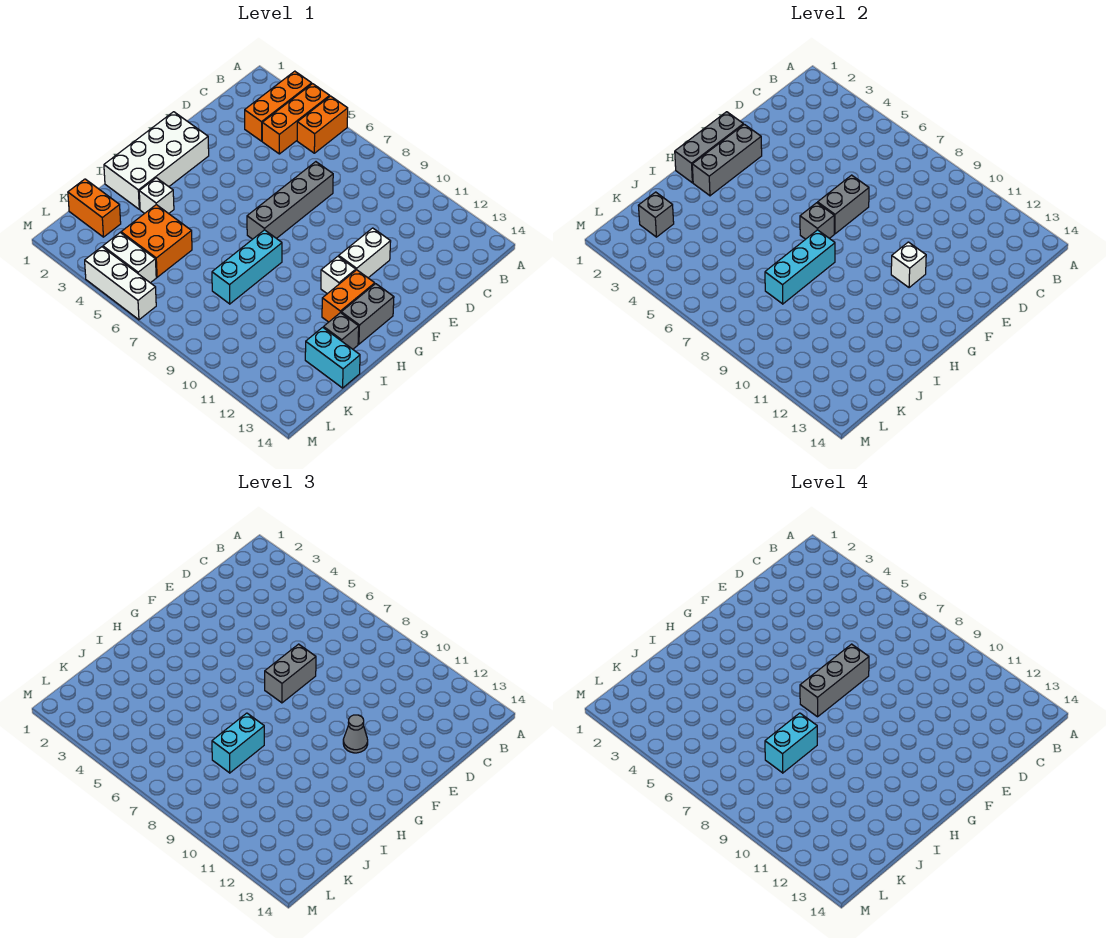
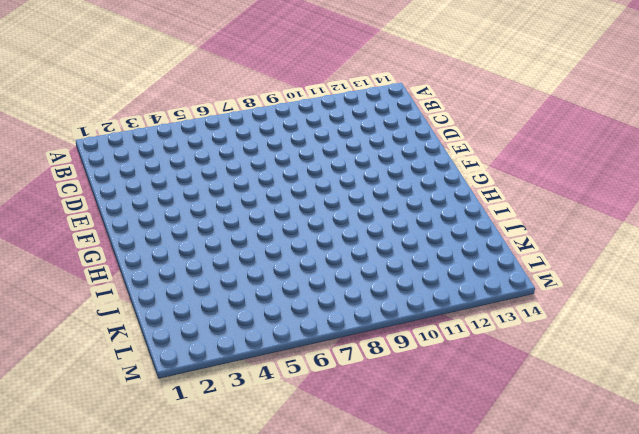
none -> orange 1x3 brick [245,71,312,141]
none -> orange 1x3 brick [262,84,330,154]
none -> orange 1x2 brick [297,96,348,153]

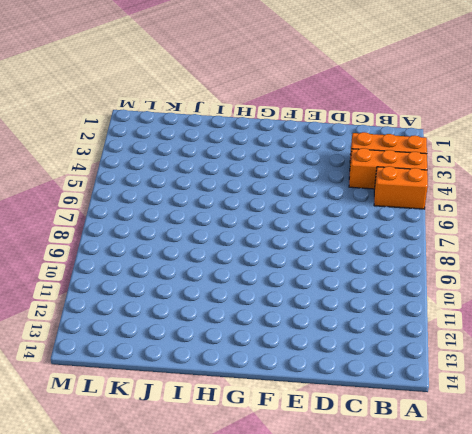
none -> grey 1x4 brick [247,162,333,239]
none -> white 1x2 brick [339,228,391,278]
none -> white 2x4 brick [104,112,209,209]

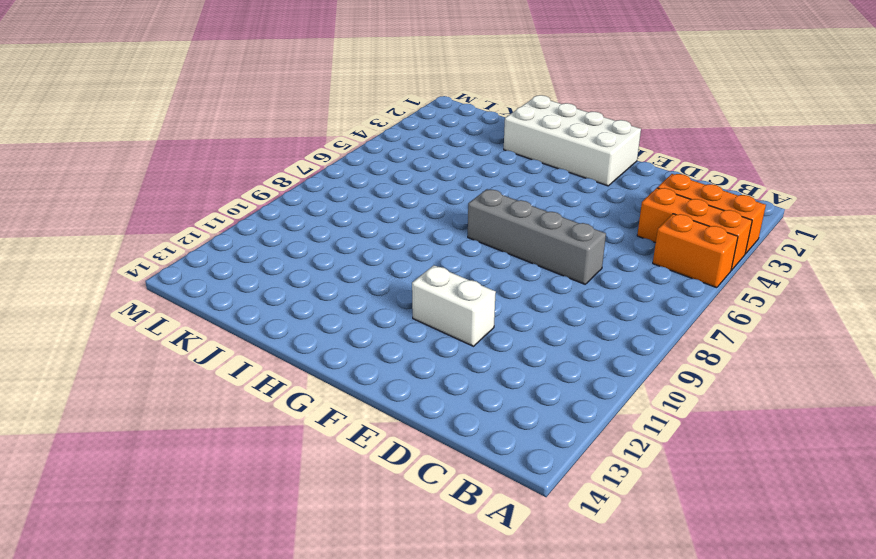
none -> white 1x1 brick [321,256,356,294]
none -> orange 1x2 brick [322,270,375,322]
none -> grey 1x2 brick [341,284,394,344]

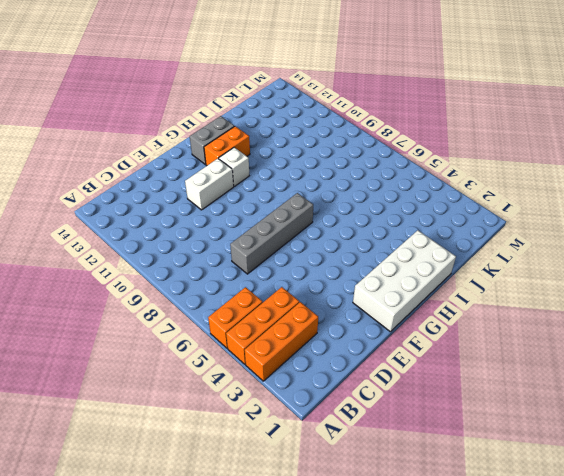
none -> cyan 1x3 brick [212,230,282,304]
none -> white 1x1 brick [139,178,174,214]
none -> grey 1x1 brick [324,313,359,349]

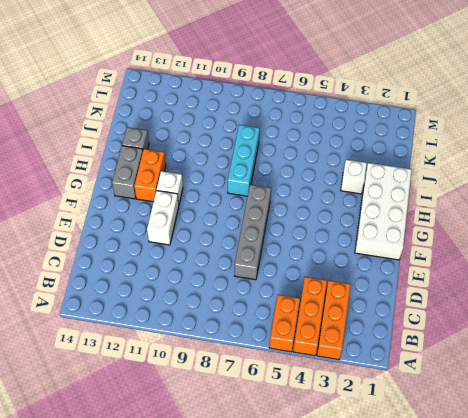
none -> orange 2x2 brick [121,205,192,277]
none -> cyan 1x2 brick [305,327,360,388]
none -> orange 1x2 brick [68,179,121,237]

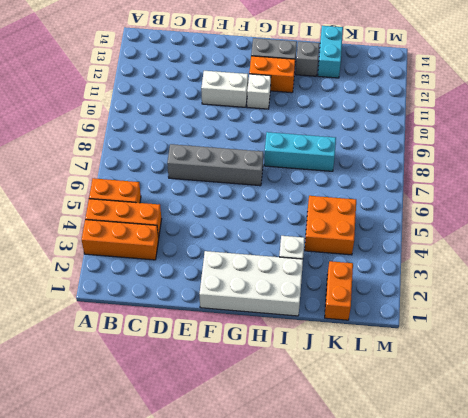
none -> white 1x2 brick [103,233,156,283]
none -> white 1x3 brick [85,247,156,320]
none -> grey 1x2 brick [818,175,869,234]

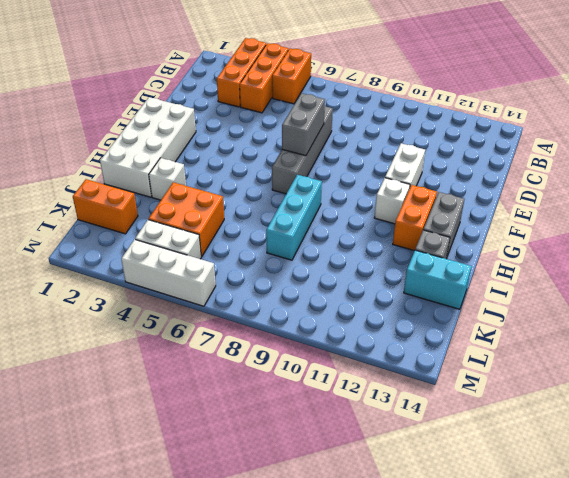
none -> grey 1x3 brick [675,112,743,183]
none -> grey 1x3 brick [692,124,762,196]
none -> white 1x1 brick [891,242,926,288]

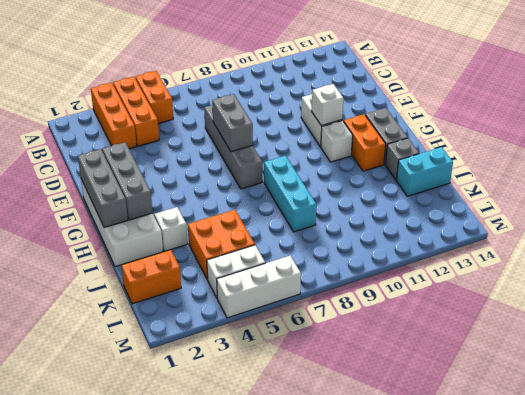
none -> grey 1x1 brick [800,203,834,239]
none -> cyan 1x3 brick [765,230,835,304]
none -> grey 1x1 brick [638,192,674,237]

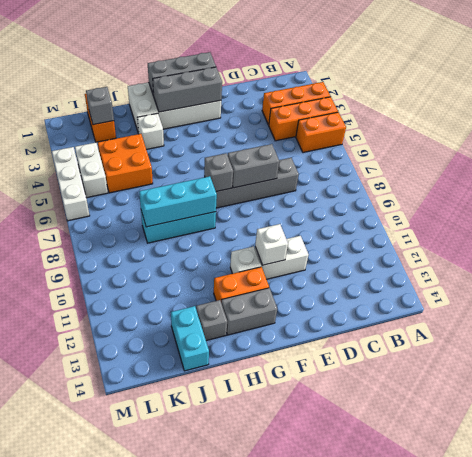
none -> grey 1x2 brick [265,644,316,703]
none -> grey 1x1 cone [343,715,368,753]
none -> cyan 1x2 brick [212,713,264,773]

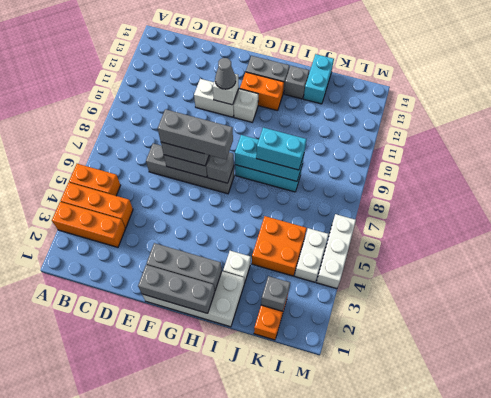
none -> cyan 1x2 brick [765,713,817,773]

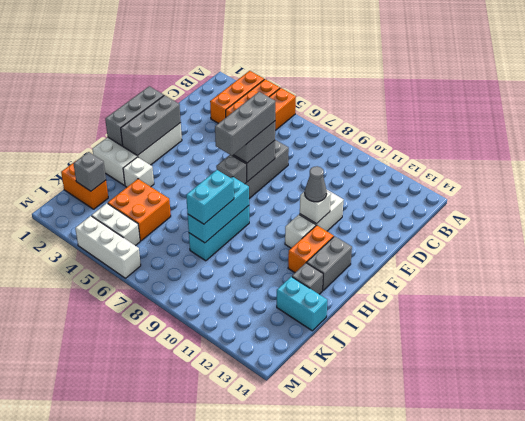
none -> cyan 1x2 brick [765,713,817,773]

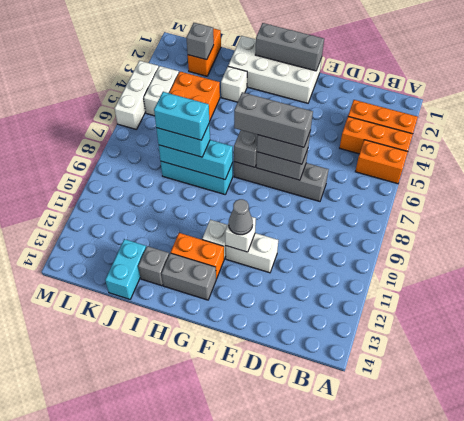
none -> grey 1x3 brick [692,124,762,196]

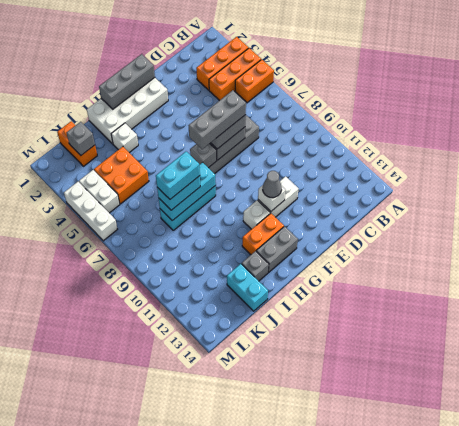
none -> grey 1x3 brick [692,124,762,196]

